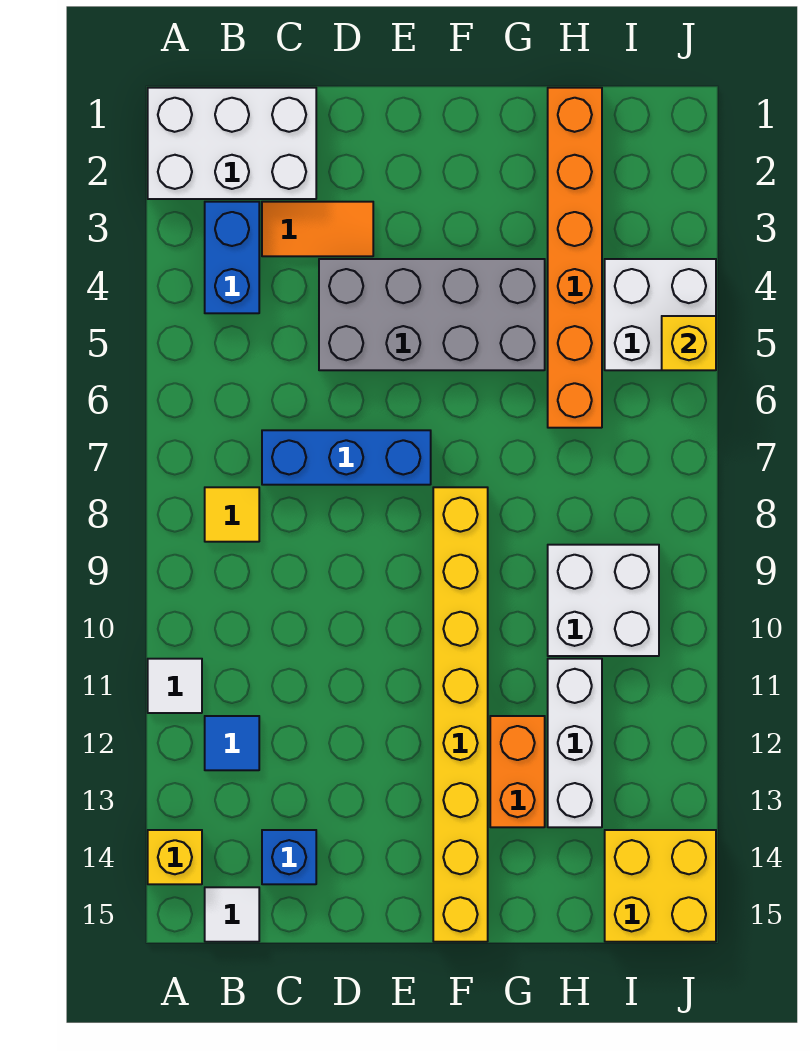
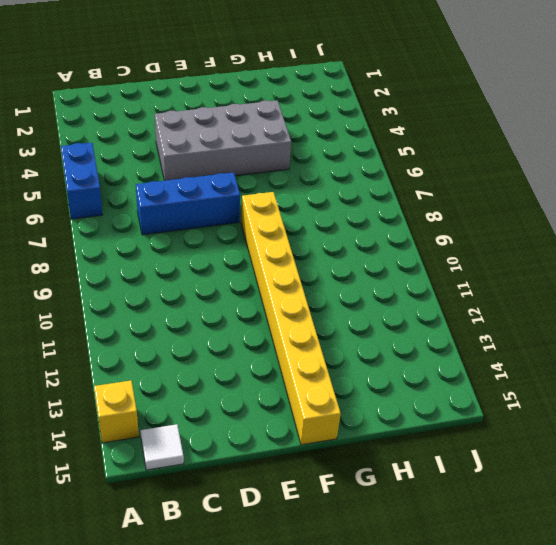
blue 1x2 brick [61,143,103,219] -> blue 1x2 brick moved to [205,202,259,313]
none -> white 2x3 brick [148,88,316,199]
none -> white 1x1 tile [148,659,202,713]
none -> yellow 1x1 tile [205,487,259,542]

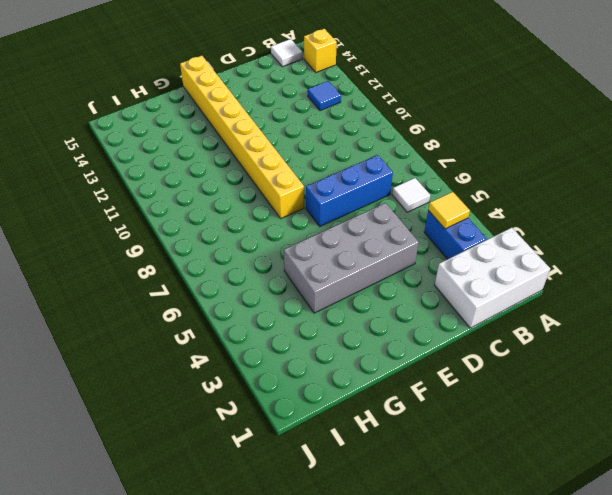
yellow 1x1 tile [428,192,470,229] -> yellow 1x1 tile moved to [205,487,259,542]
white 1x1 tile [392,178,430,212] -> white 1x1 tile moved to [148,659,202,713]
none -> orange 1x2 tile [262,202,373,256]
none -> blue 1x1 brick [262,830,316,884]
none -> orange 1x2 brick [490,716,545,827]

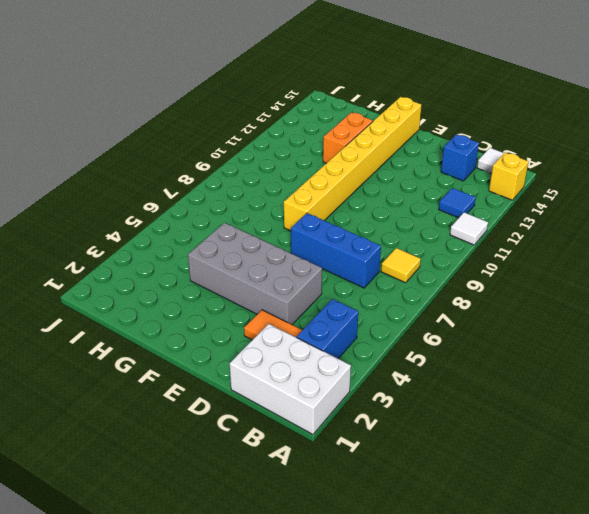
none -> orange 1x6 brick [548,88,602,428]
none -> white 2x2 brick [548,545,659,656]
none -> white 1x3 brick [548,659,602,827]

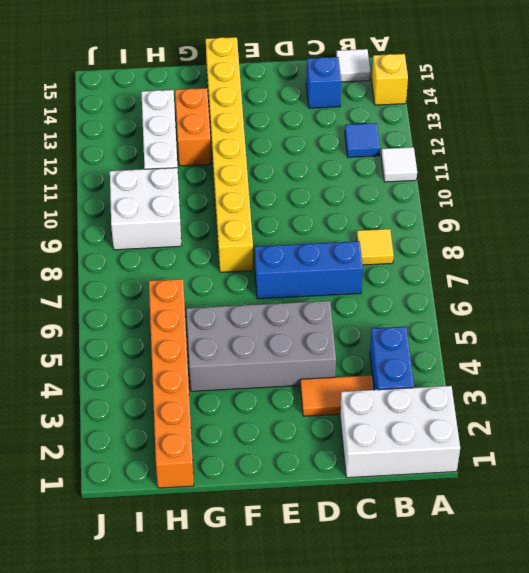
none -> white 2x2 brick [605,259,716,370]
none -> yellow 2x2 brick [605,830,716,942]
none -> yellow 1x1 brick [662,316,716,370]

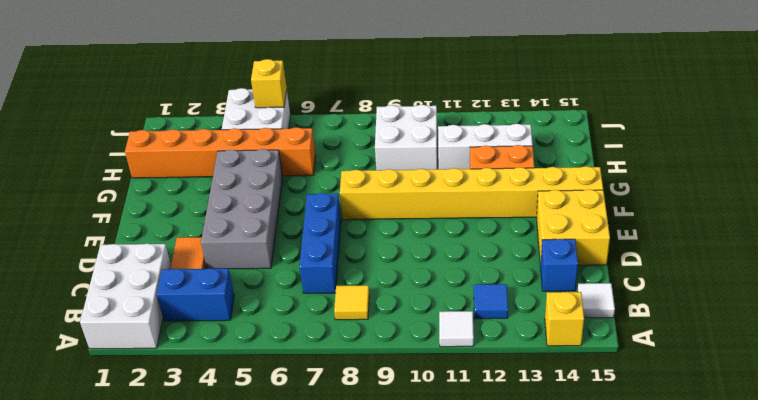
yellow 2x2 brick [536,189,610,265] -> yellow 2x2 brick moved to [605,830,716,942]

